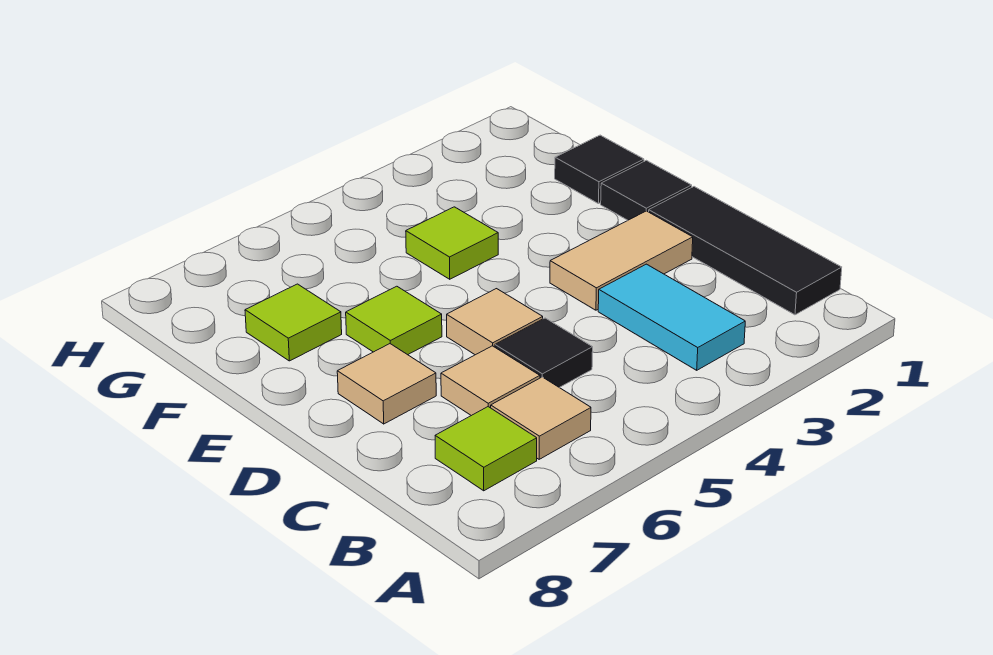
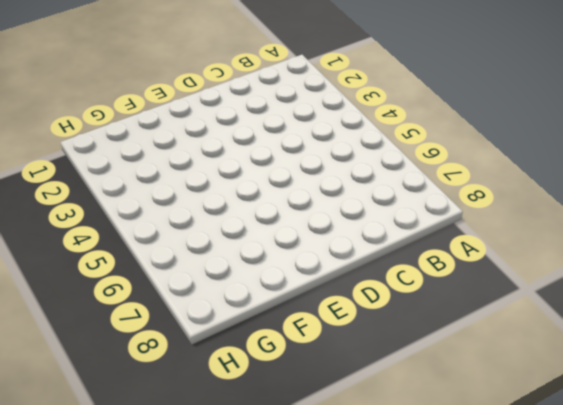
none -> black 1x3 tile [649,187,842,315]
none -> cyan 1x2 tile [598,264,745,370]
none -> tan 1x1 tile [491,377,591,459]

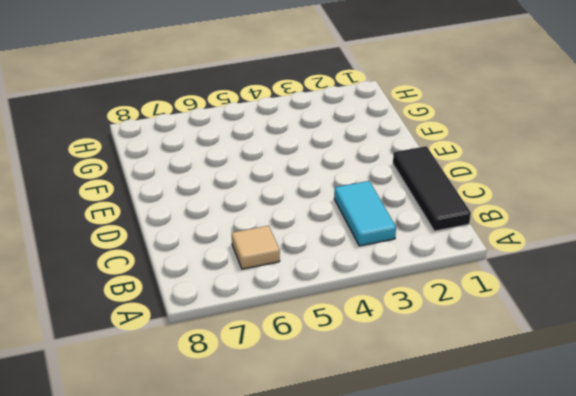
none -> lime 1x1 tile [435,407,537,491]
none -> black 1x1 tile [495,318,593,388]
none -> tan 1x1 tile [441,346,540,416]

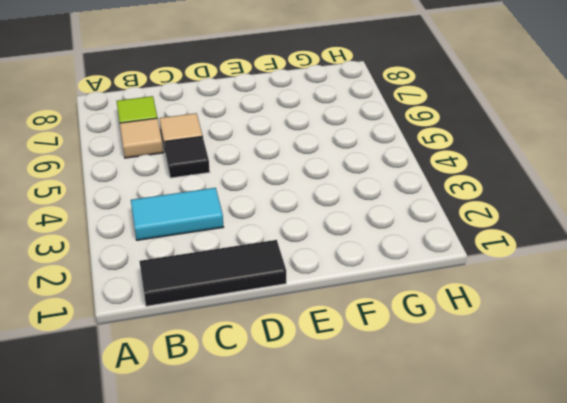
none -> tan 1x2 tile [550,211,693,310]
none -> tan 1x1 tile [447,289,543,355]
none -> tan 1x1 tile [337,344,436,424]

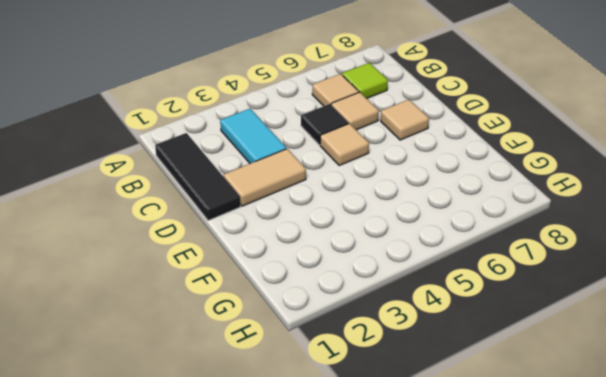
none -> black 1x1 tile [601,160,692,220]
none -> lime 1x1 tile [346,286,442,355]
none -> black 1x1 tile [555,135,644,204]

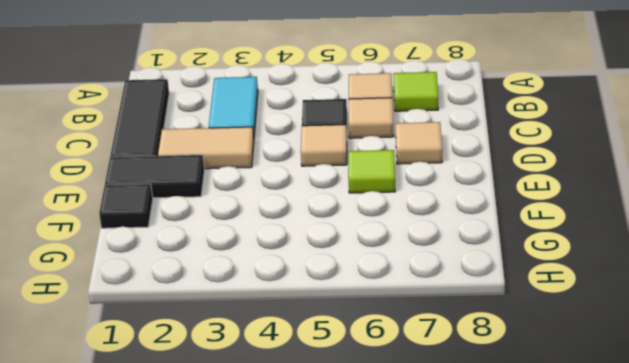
black 1x2 tile [105,155,204,198] -> black 1x1 tile [601,160,692,220]
none -> lime 1x1 tile [406,207,498,279]
none -> lime 1x1 tile [245,284,342,361]

